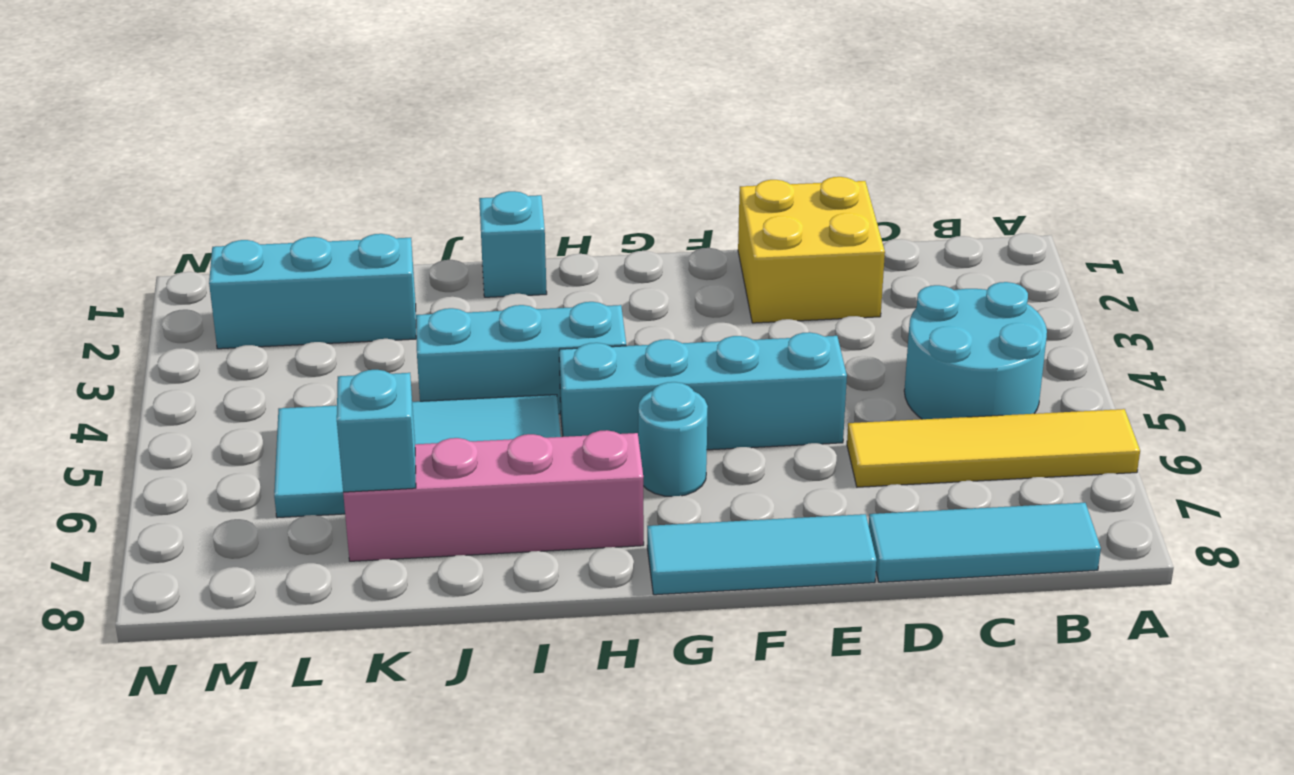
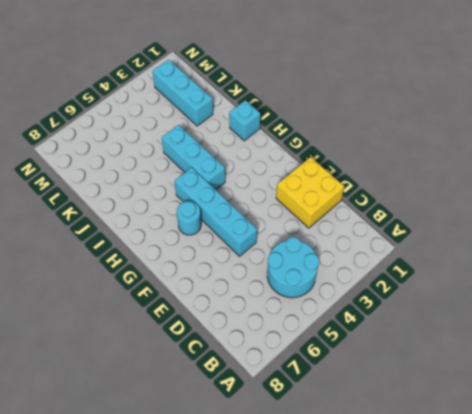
none -> yellow 1x4 tile [847,409,1140,487]
none -> cyan 1x3 tile [869,503,1101,582]
none -> cyan 1x3 tile [647,514,877,595]

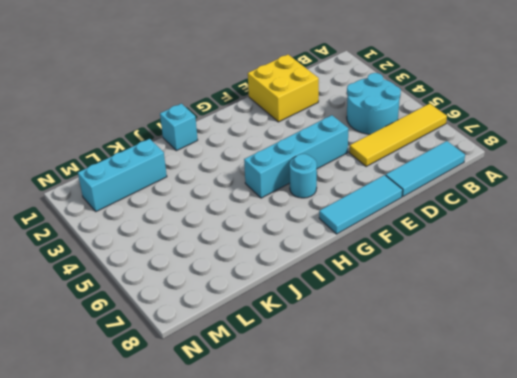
none -> cyan 1x3 brick [416,302,626,414]
none -> pink 1x4 brick [343,430,644,561]
none -> cyan 2x4 tile [274,395,561,518]

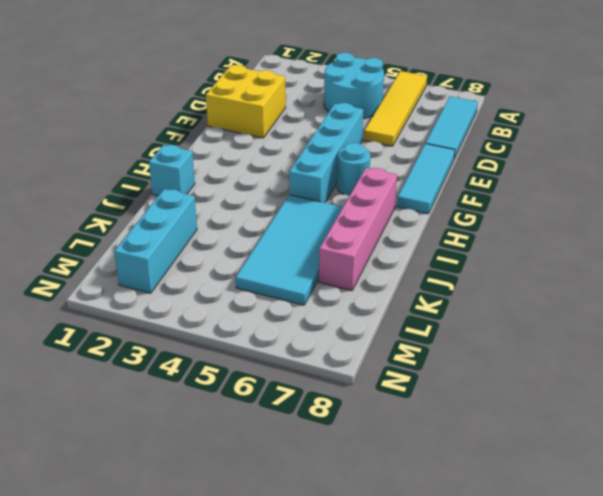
none -> cyan 1x3 brick [416,302,626,414]
none -> cyan 1x1 brick [337,370,416,492]

